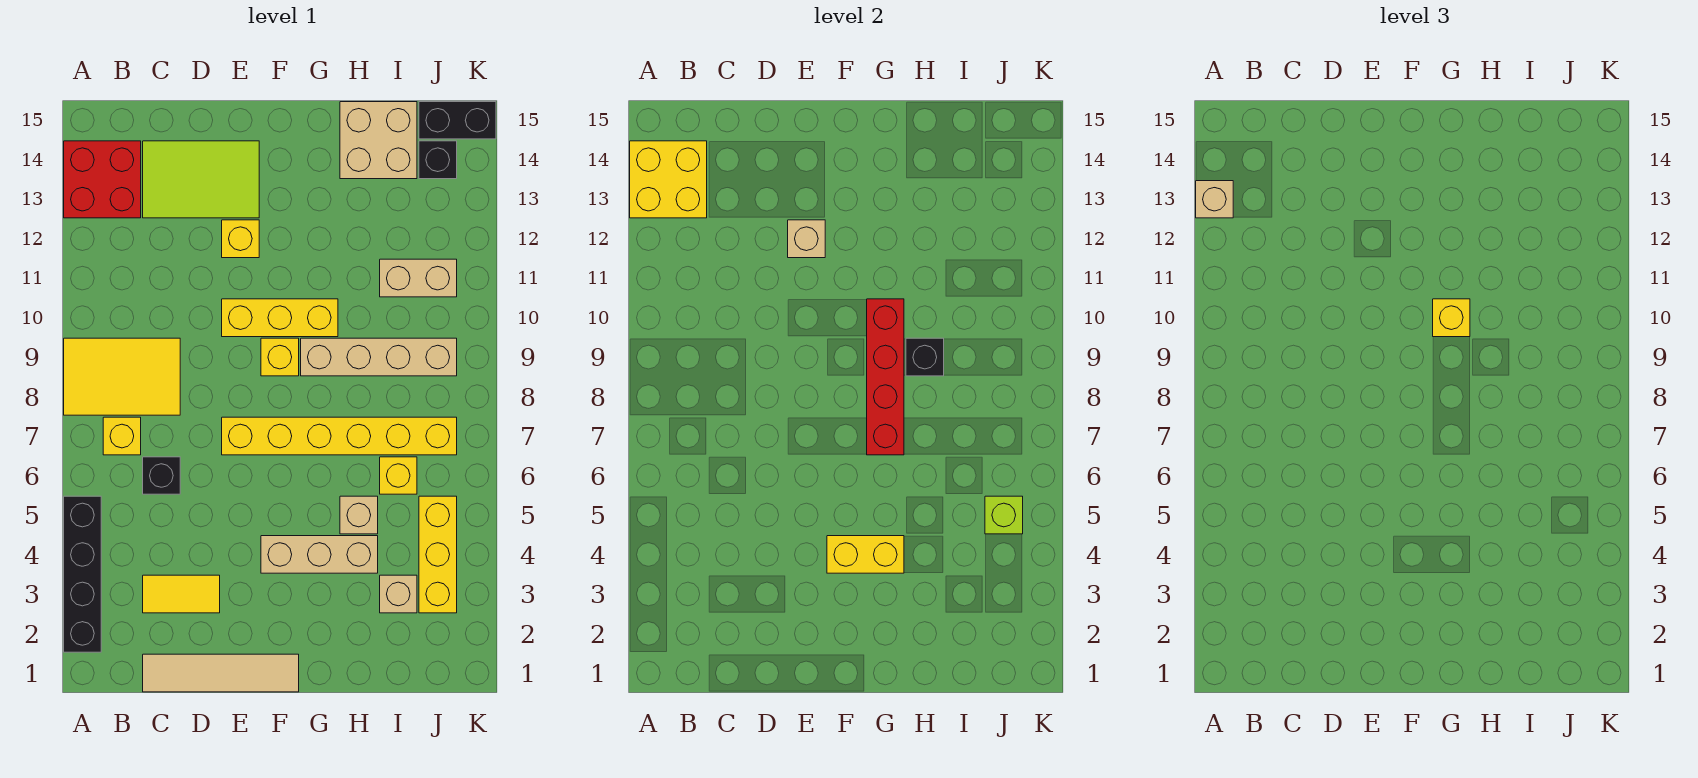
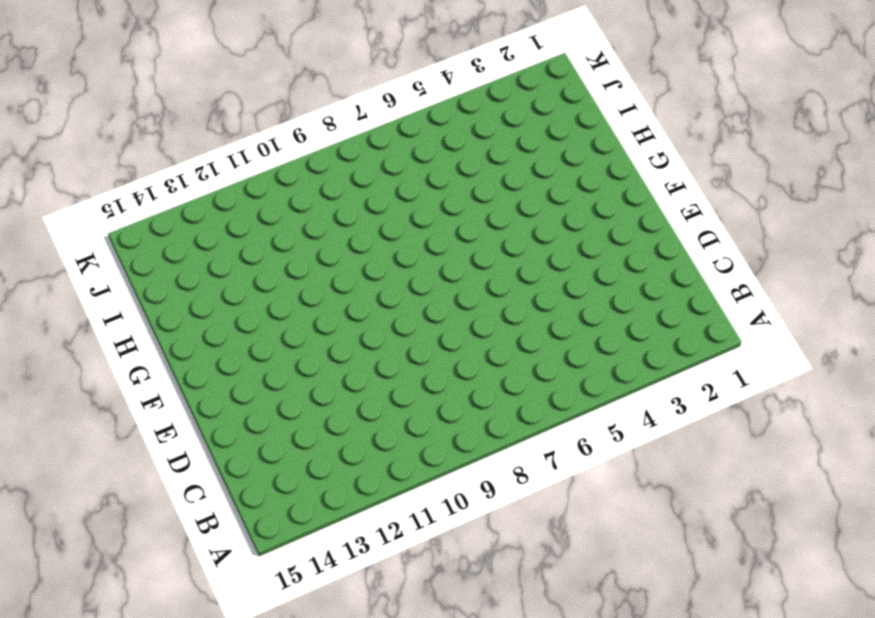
none -> black 1x4 brick [64,496,101,652]
none -> yellow 2x3 tile [64,338,180,415]
none -> red 2x2 brick [64,141,141,218]
none -> yellow 1x1 brick [103,417,141,455]

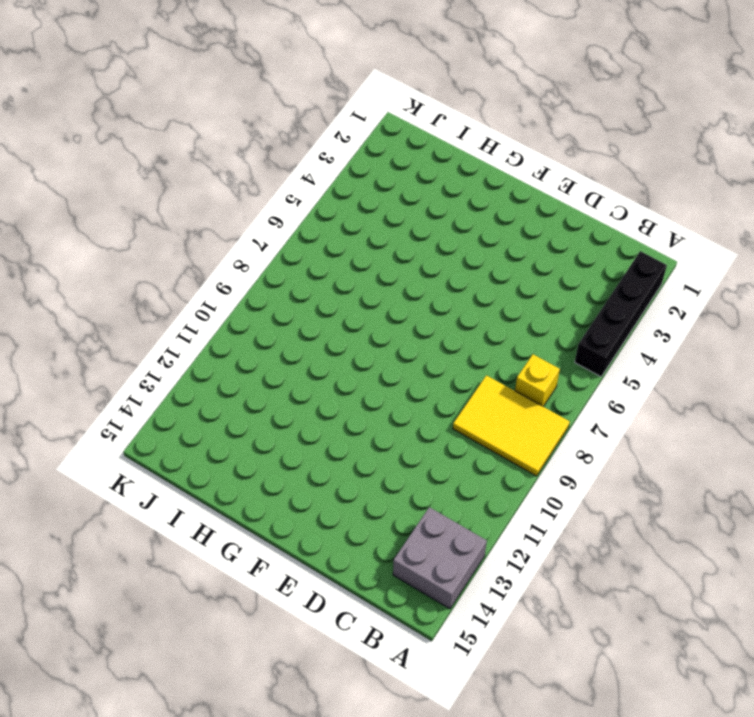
grey 2x2 brick [393,507,487,609] -> red 2x2 brick [64,141,141,218]
none -> tan 1x4 tile [143,654,299,692]
none -> yellow 1x2 tile [143,575,220,613]
none -> black 1x1 brick [143,457,180,494]
none -> lime 2x3 tile [143,141,259,218]

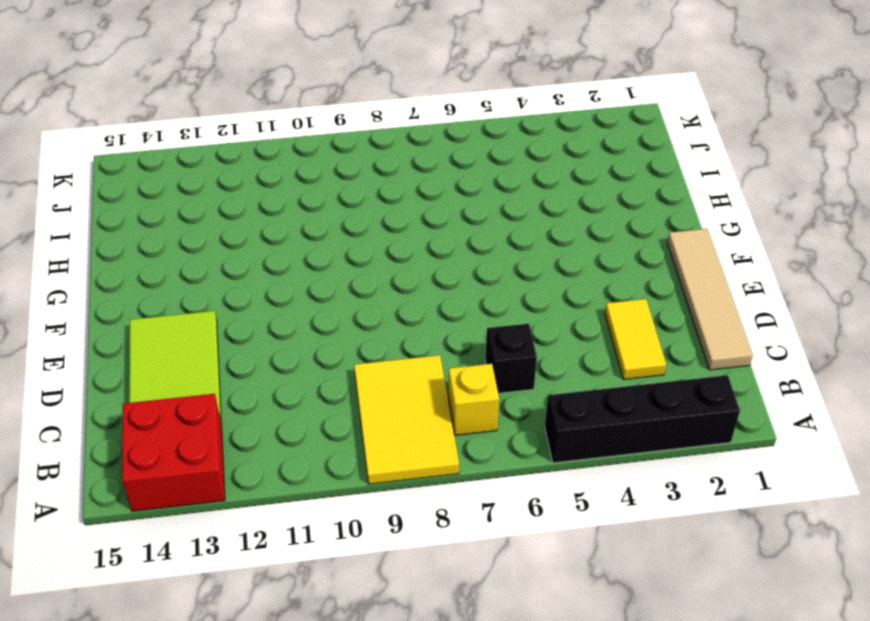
none -> yellow 1x6 brick [222,417,457,455]
none -> yellow 1x3 brick [222,299,338,337]
none -> yellow 1x1 brick [222,220,259,258]
none -> tan 1x3 brick [261,536,378,573]

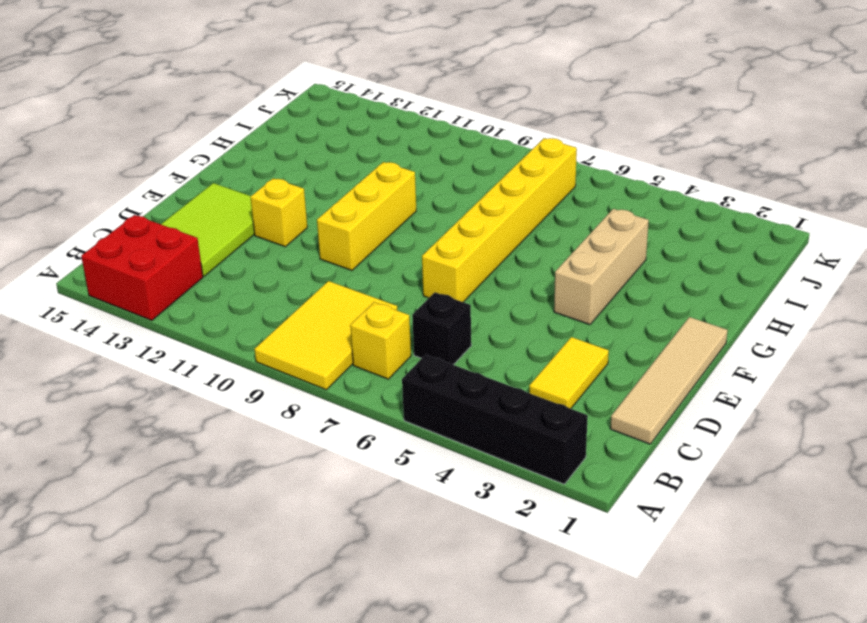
none -> yellow 1x1 brick [261,338,299,376]
none -> tan 1x4 brick [301,338,457,376]
none -> tan 1x1 brick [340,496,378,534]
none -> tan 2x2 brick [340,102,417,179]

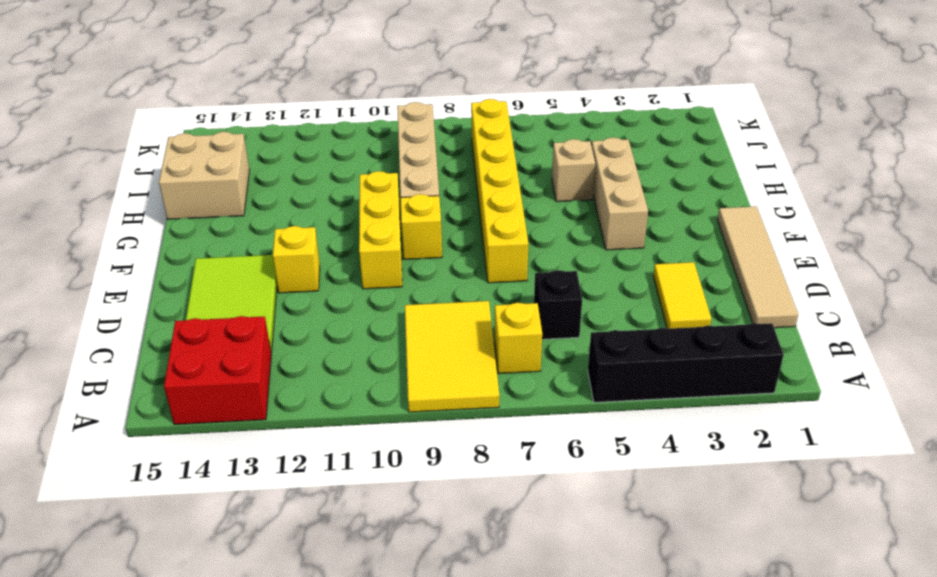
none -> tan 1x1 brick [380,575,417,613]
none -> yellow 1x1 brick [380,457,417,494]
none -> tan 1x2 brick [380,259,457,297]
none -> yellow 1x3 brick [419,496,457,613]

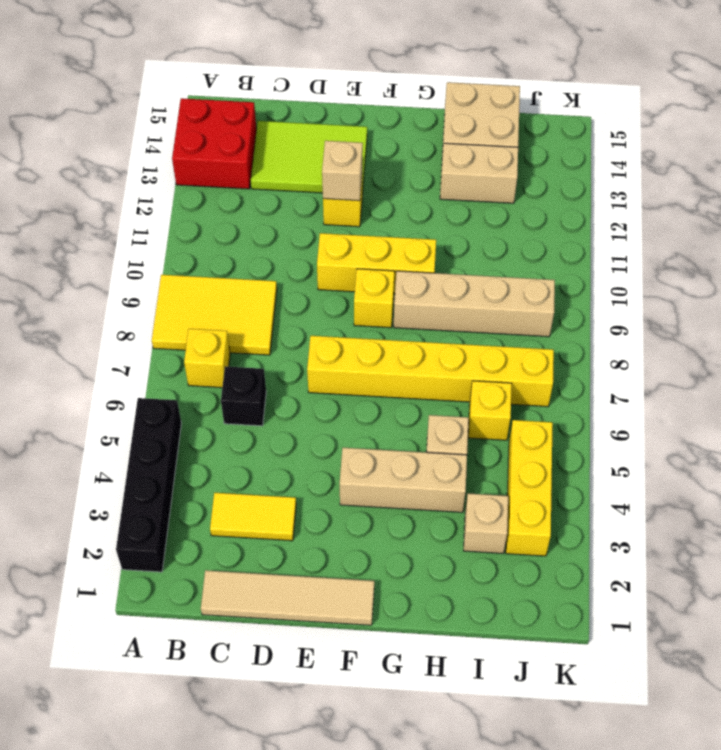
tan 1x2 brick [440,143,518,203] -> tan 1x2 brick moved to [380,259,457,297]
none -> black 1x1 brick [419,141,457,179]
none -> black 1x2 brick [419,102,496,139]
none -> yellow 2x2 brick [630,141,707,218]
none -> yellow 1x2 brick [827,536,904,573]

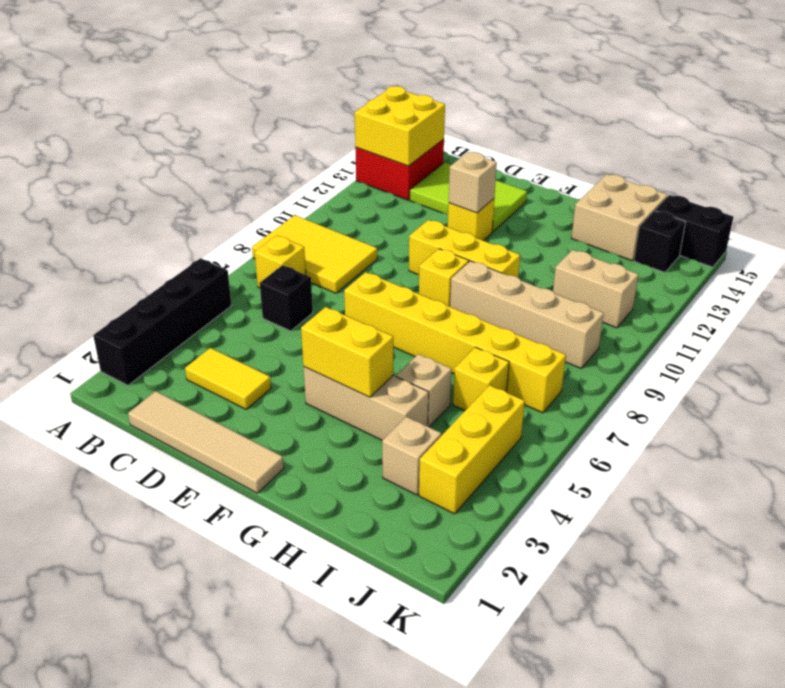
none -> red 1x4 brick [867,299,904,455]
none -> black 1x1 brick [906,338,944,376]
none -> lime 1x1 brick [985,496,1023,534]
none -> tan 1x1 brick [1196,181,1233,218]

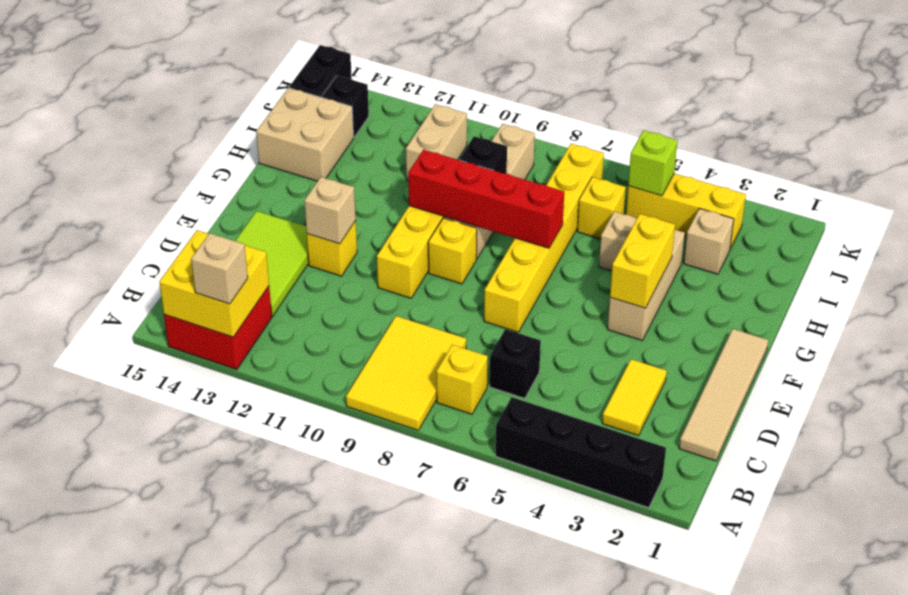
none -> yellow 1x1 brick [1433,299,1470,337]

